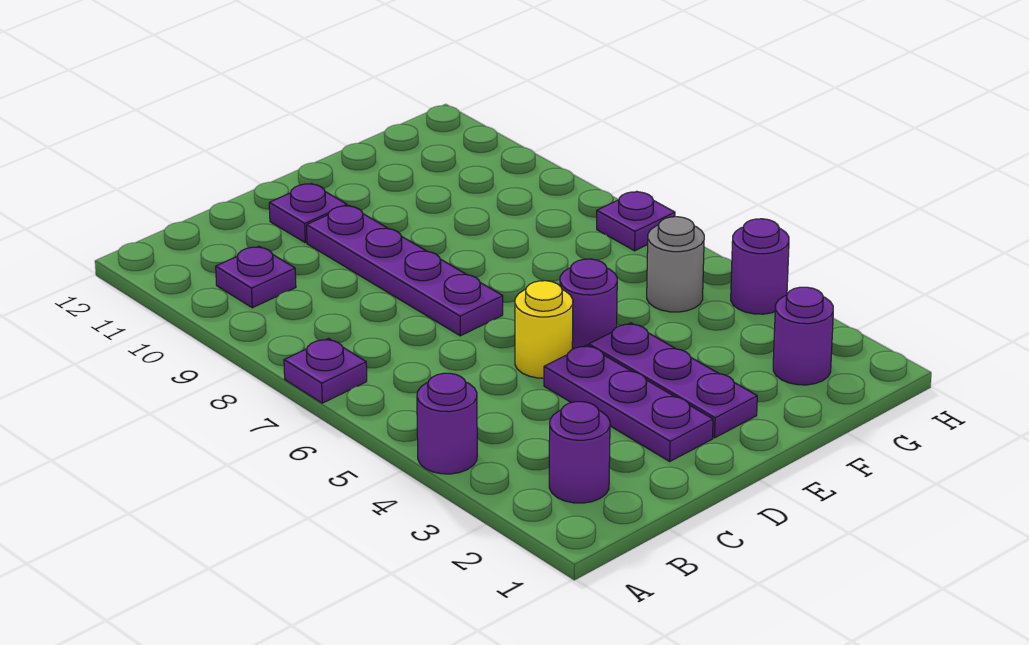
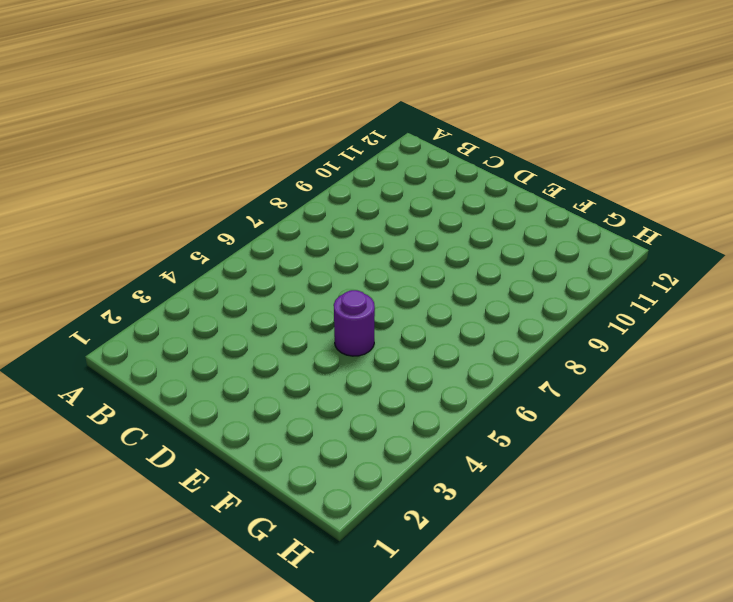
none -> purple 1x1 round brick [417,373,477,474]
none -> purple 1x1 plate [284,339,367,403]
none -> purple 1x1 round brick [549,402,610,503]

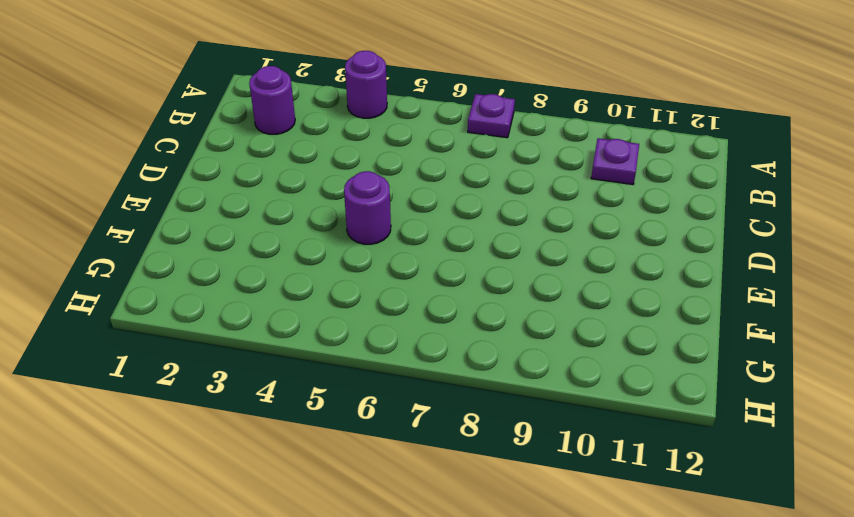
none -> purple 1x3 plate [544,345,713,461]
none -> yellow 1x1 round brick [515,281,573,378]
none -> purple 1x4 plate [307,206,503,336]

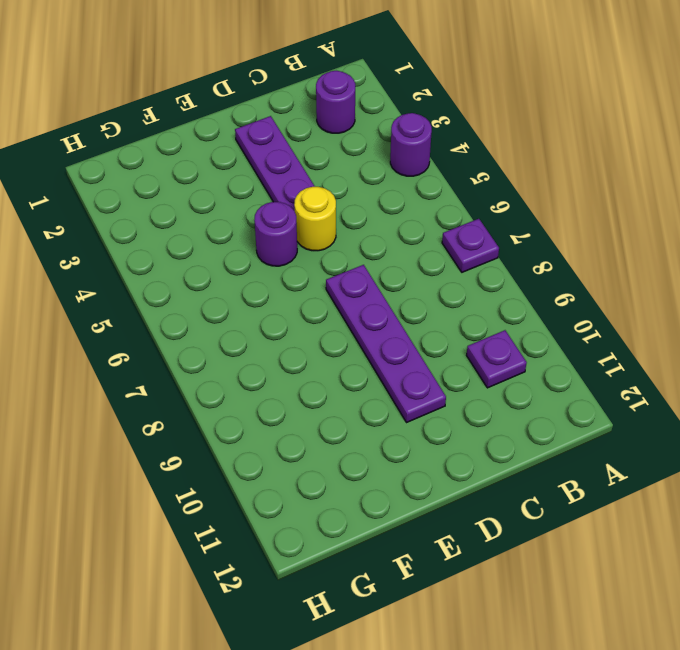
none -> purple 1x1 plate [269,184,347,243]
none -> purple 1x3 plate [589,323,757,438]
none -> purple 1x1 round brick [773,287,833,385]

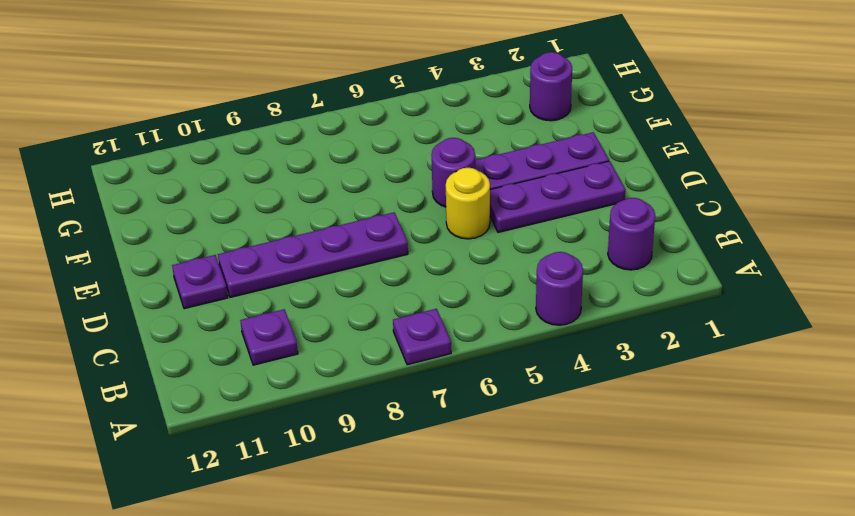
none -> grey 1x1 round brick [647,217,704,312]
none -> purple 1x1 round brick [731,219,789,314]
none -> purple 1x1 plate [597,191,675,251]

